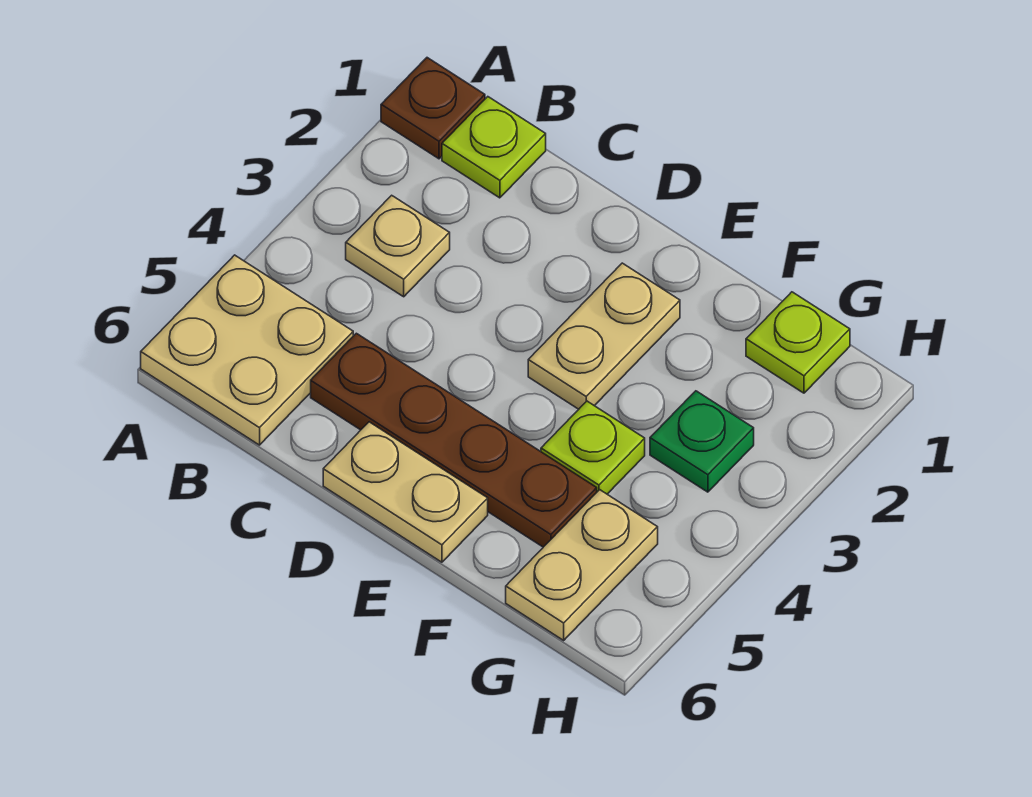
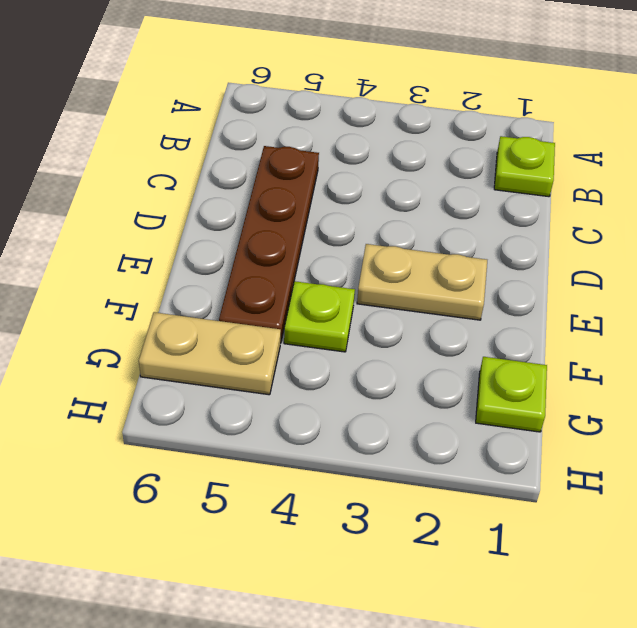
none -> brown 1x1 plate [381,58,485,159]
none -> tan 2x2 plate [141,255,353,445]

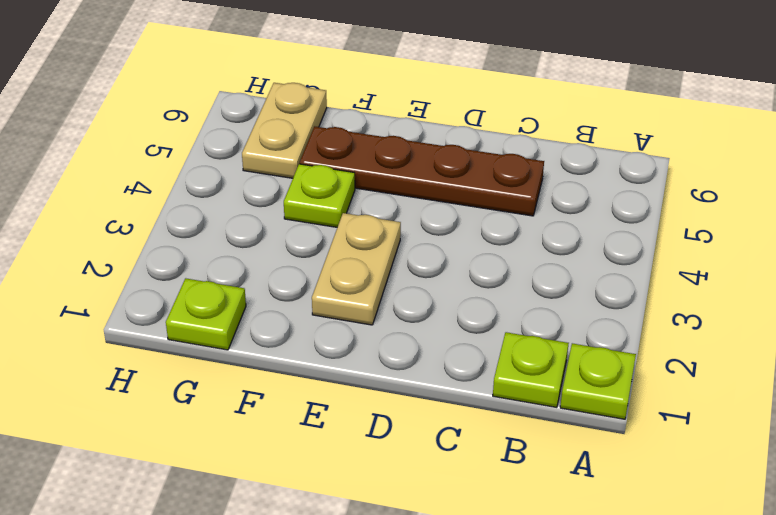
lime 1x1 plate [560,343,636,419] -> brown 1x1 plate [381,58,485,159]
none -> tan 2x2 plate [141,255,353,445]
none -> tan 1x1 plate [346,195,450,297]

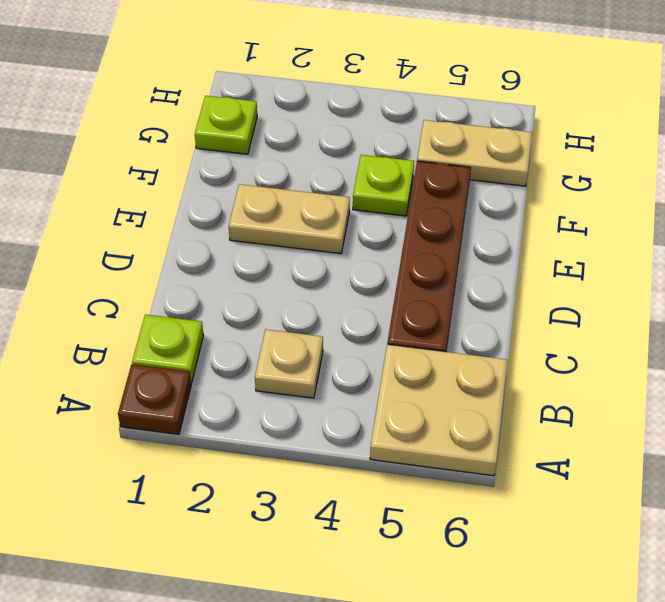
none -> tan 1x2 plate [323,422,488,562]
none -> green 1x1 plate [650,391,754,492]

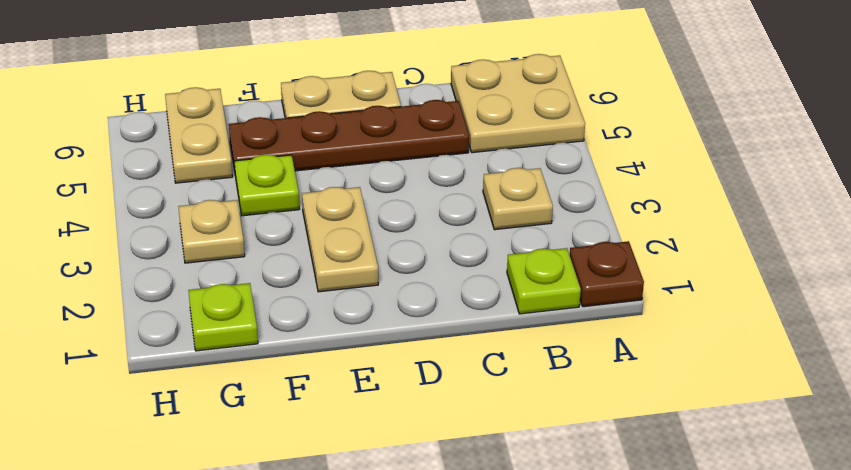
tan 1x1 plate [178,200,245,263] -> green 1x1 plate [650,391,754,492]

